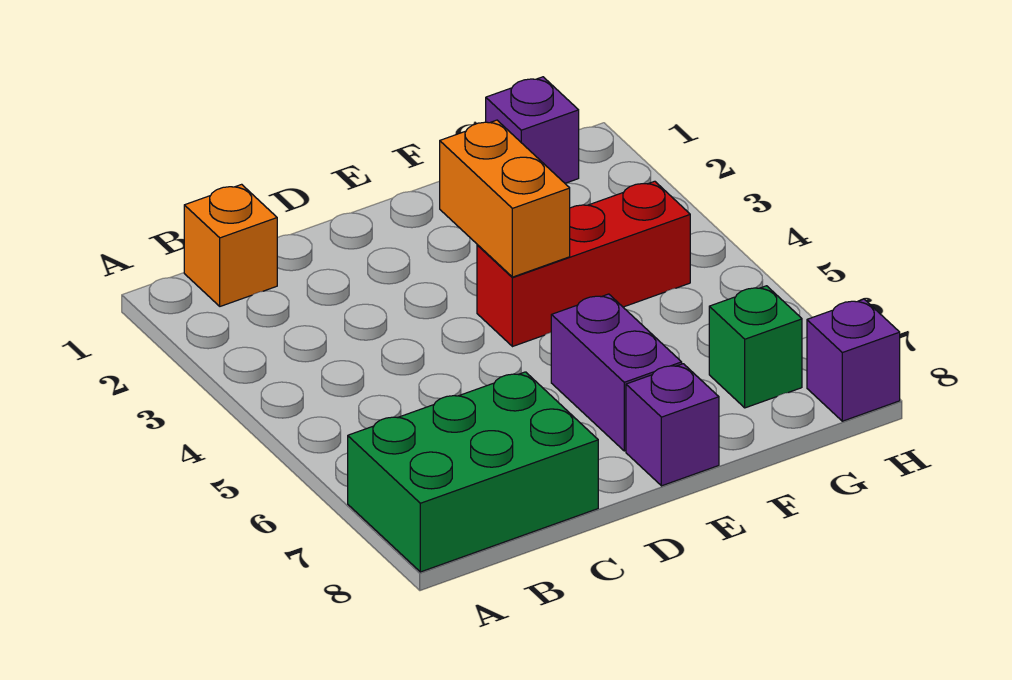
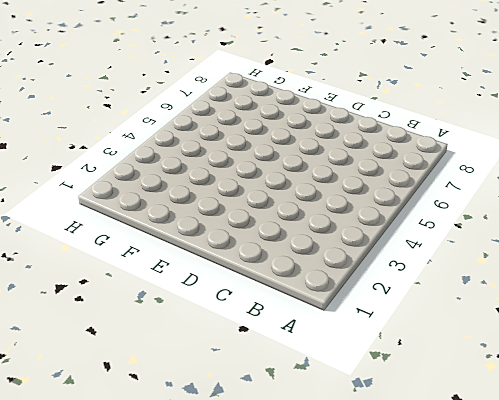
none -> green 2x3 brick [348,372,598,572]
none -> orange 1x1 brick [184,184,277,306]

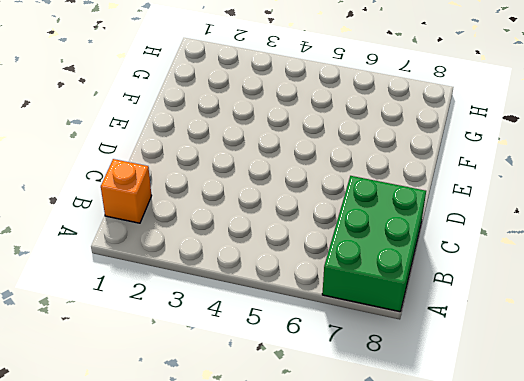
none -> red 1x3 brick [477,181,690,347]
none -> purple 1x2 brick [551,294,682,451]

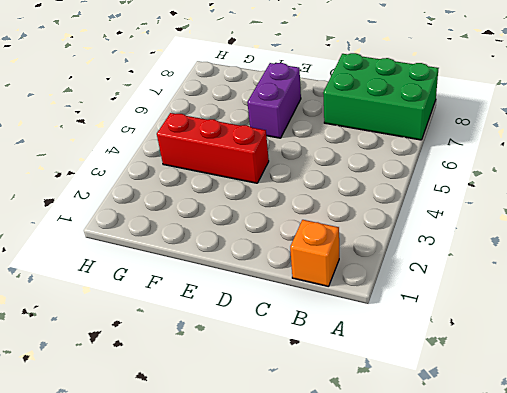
none -> purple 1x1 brick [626,364,719,486]
none -> purple 1x1 brick [486,77,579,183]

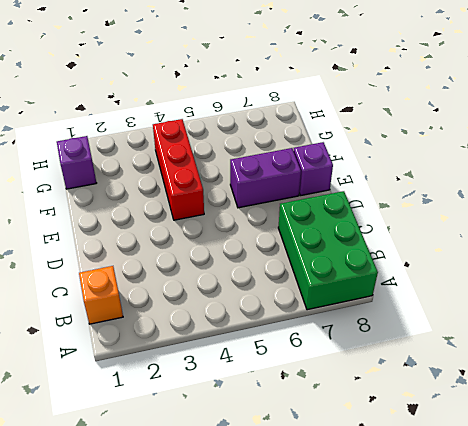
none -> green 1x1 brick [709,286,802,408]
none -> purple 1x1 brick [807,299,900,421]

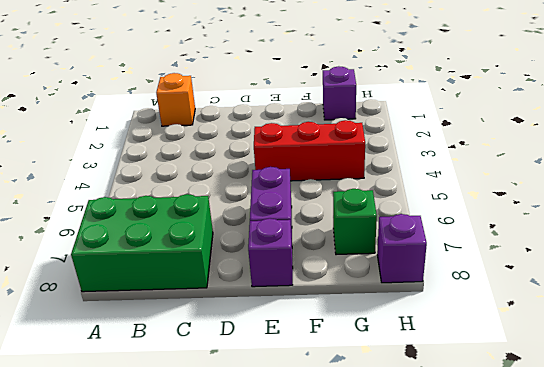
none -> orange 1x2 brick [440,120,570,277]

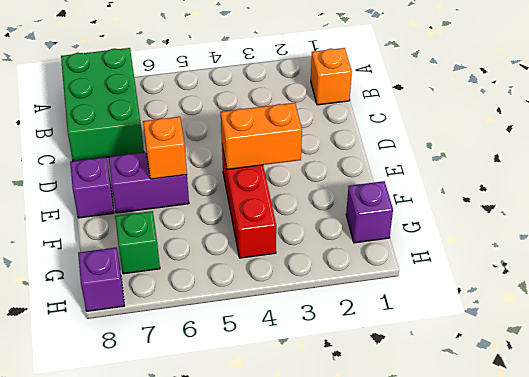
orange 1x1 brick [143,117,187,179] -> none

